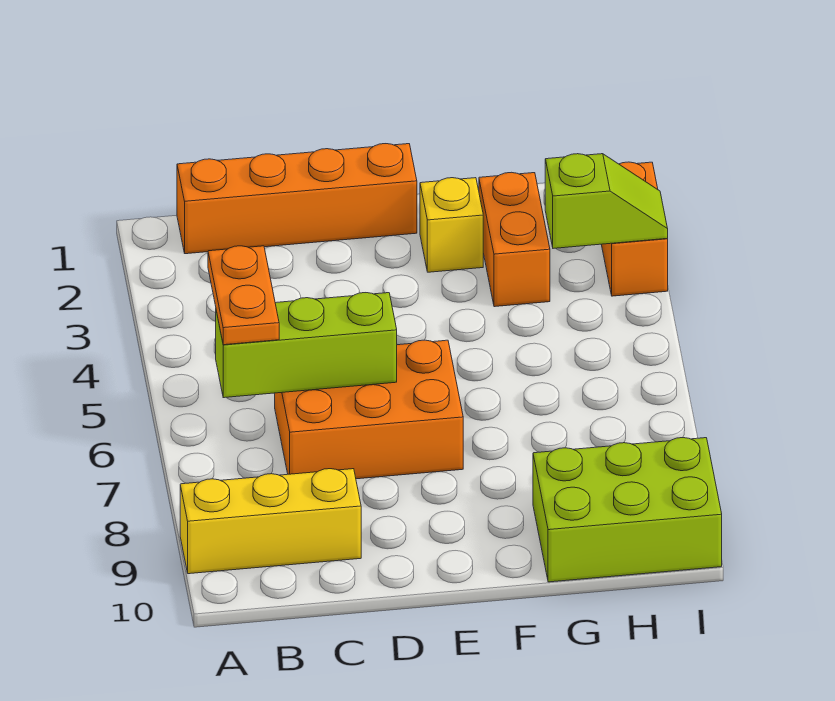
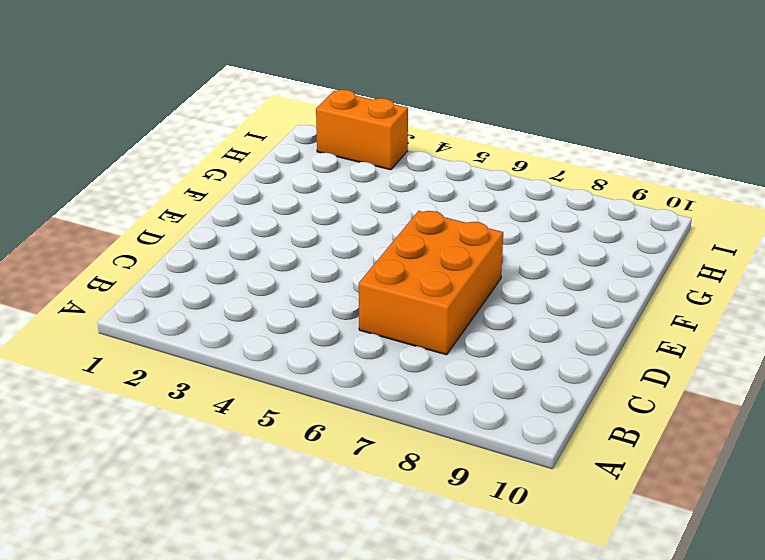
none -> yellow 1x3 brick [180,469,361,574]
none -> orange 1x4 brick [177,144,417,254]

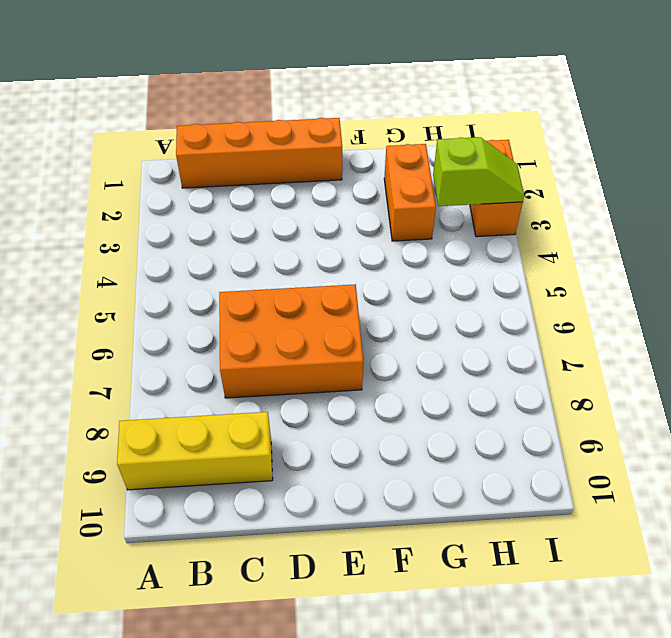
none -> yellow 1x1 brick [420,178,483,272]
none -> lime 2x3 brick [533,438,722,582]

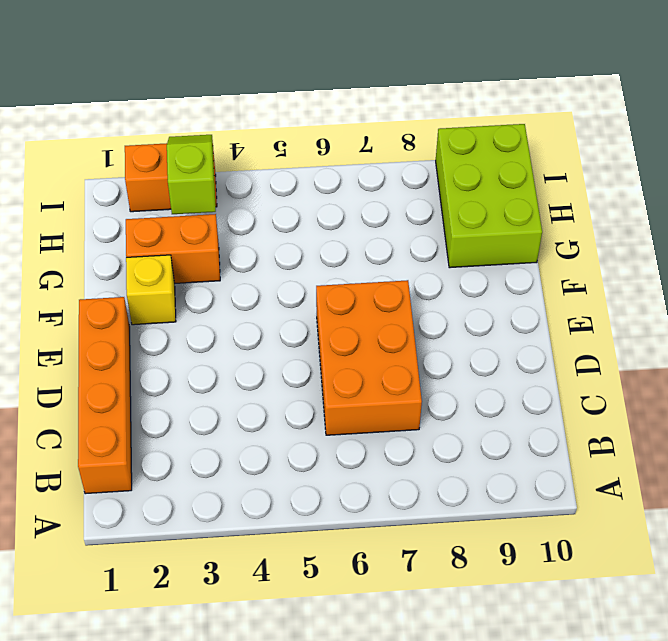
none -> yellow 1x3 brick [180,469,361,574]
none -> lime 1x3 brick [216,293,397,398]

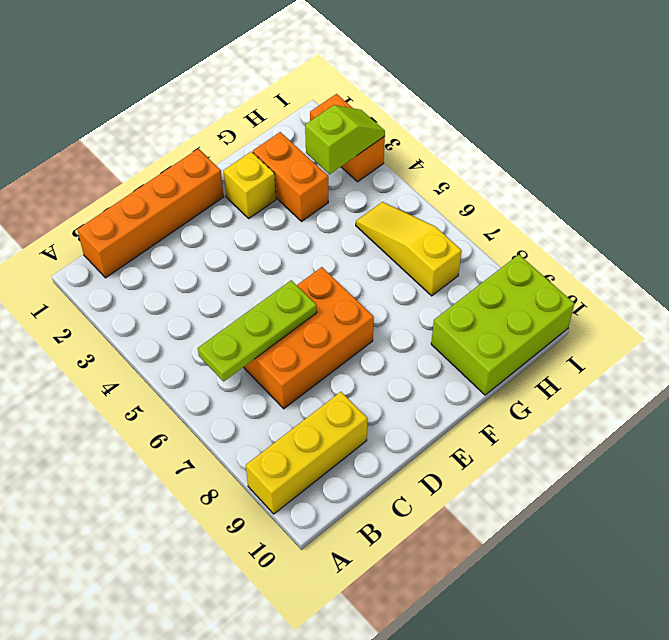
lime 1x3 plate [198,280,317,381] -> lime 1x3 brick [216,293,397,398]
yellow 1x3 slope [356,202,462,296] -> none
none -> orange 1x2 plate [208,246,279,345]

